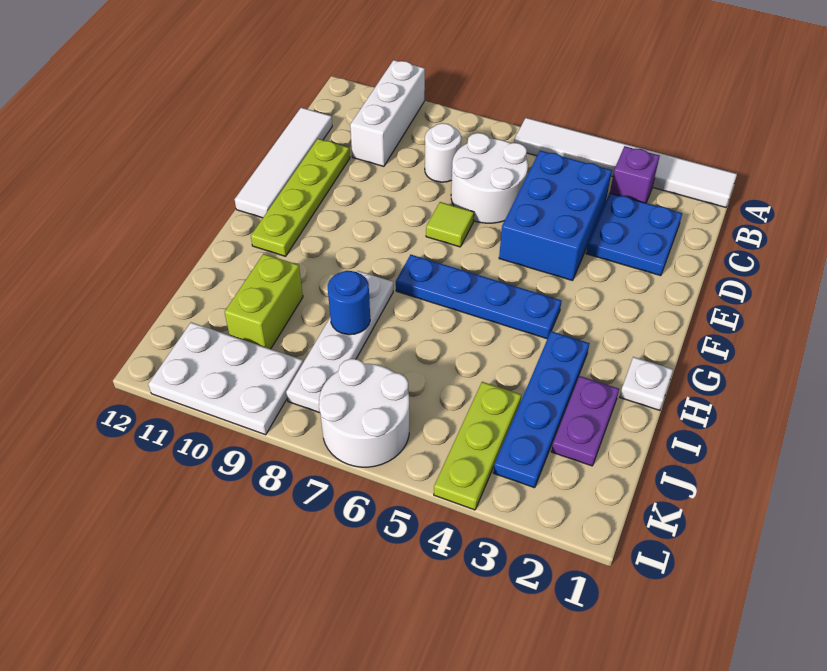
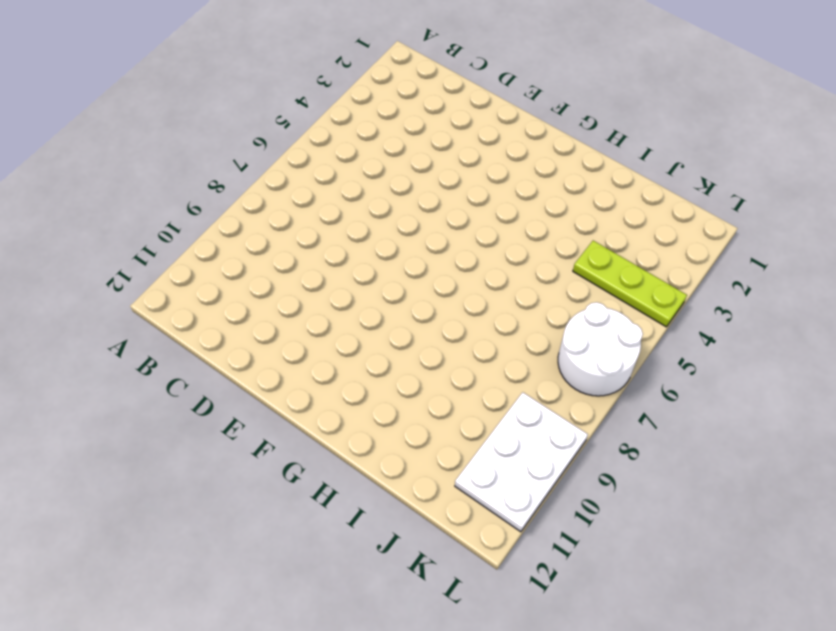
none -> white 1x6 tile [514,118,737,207]
none -> white 1x3 brick [350,60,425,166]
none -> purple 1x1 brick [610,146,660,203]

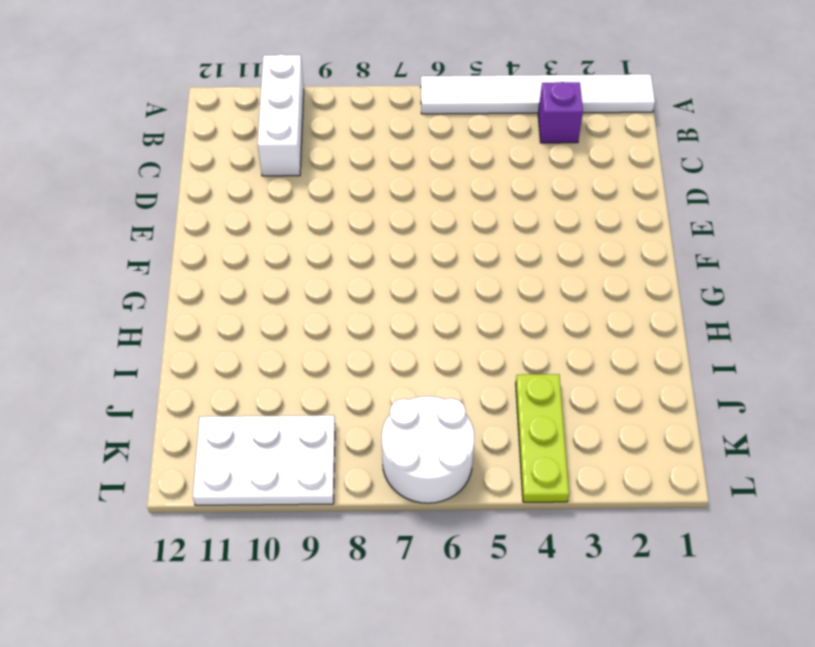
none -> blue 2x2 plate [586,193,682,276]
none -> blue 2x3 brick [499,151,612,281]
none -> white 2x2 round brick [451,133,528,223]

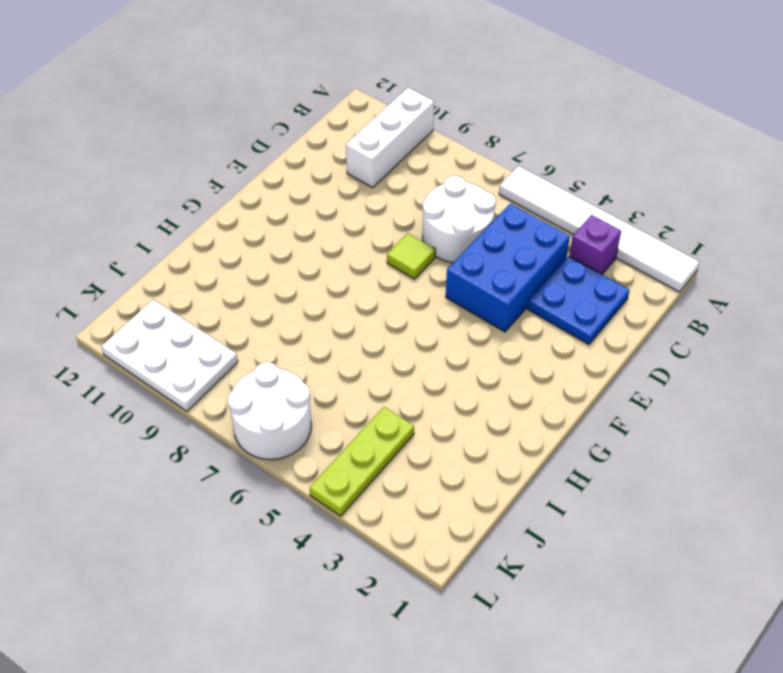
none -> white 1x1 round brick [425,123,461,182]
none -> white 1x4 tile [235,108,332,218]
none -> lime 1x4 plate [251,139,350,256]

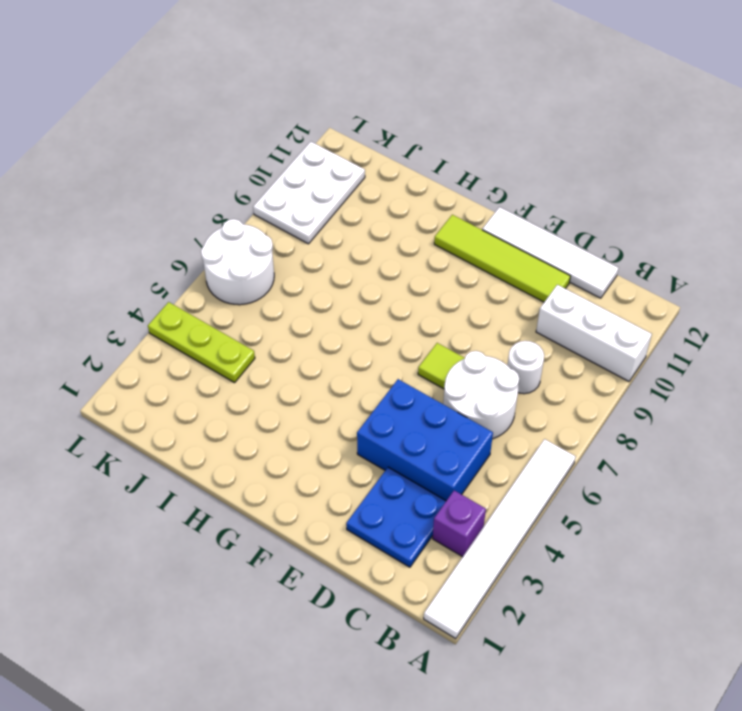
lime 1x4 tile [434,215,571,302] -> lime 1x4 plate [251,139,350,256]
none -> blue 1x4 plate [396,255,561,339]
none -> white 1x1 plate [620,357,673,410]
none -> blue 1x4 plate [493,331,590,488]

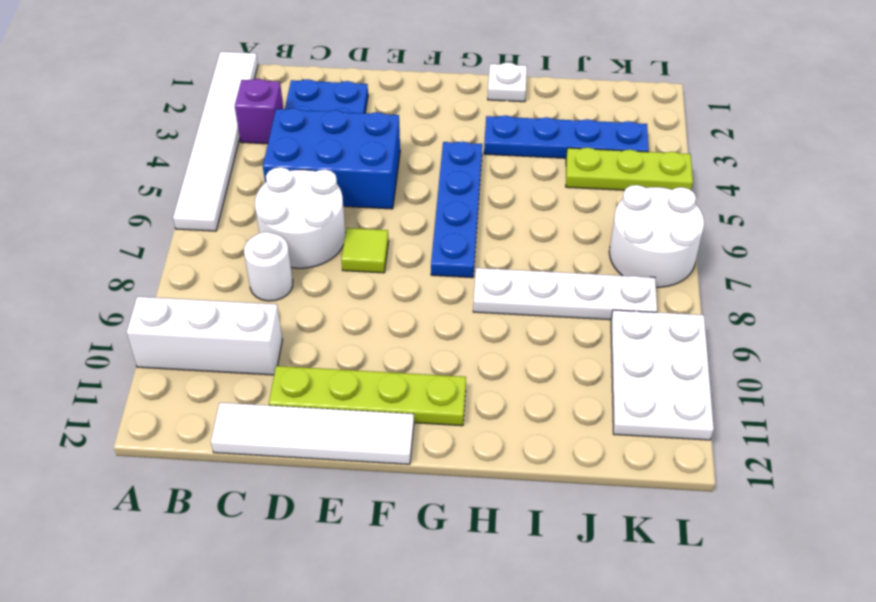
none -> purple 1x2 plate [551,376,619,466]
none -> lime 1x2 brick [225,254,303,349]
none -> blue 1x1 round brick [328,271,370,335]

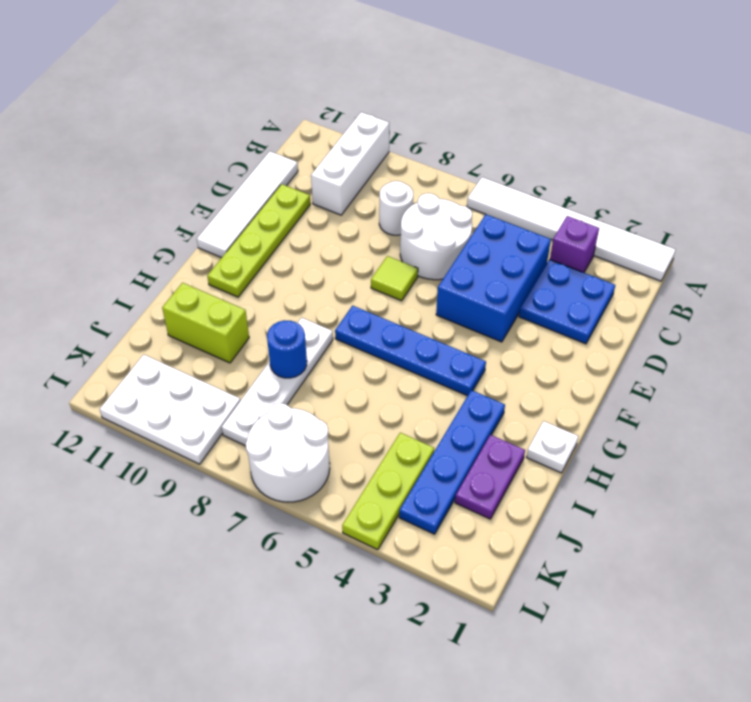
lime 1x2 brick [162,283,249,363] -> lime 1x2 brick turned to [225,254,303,349]

